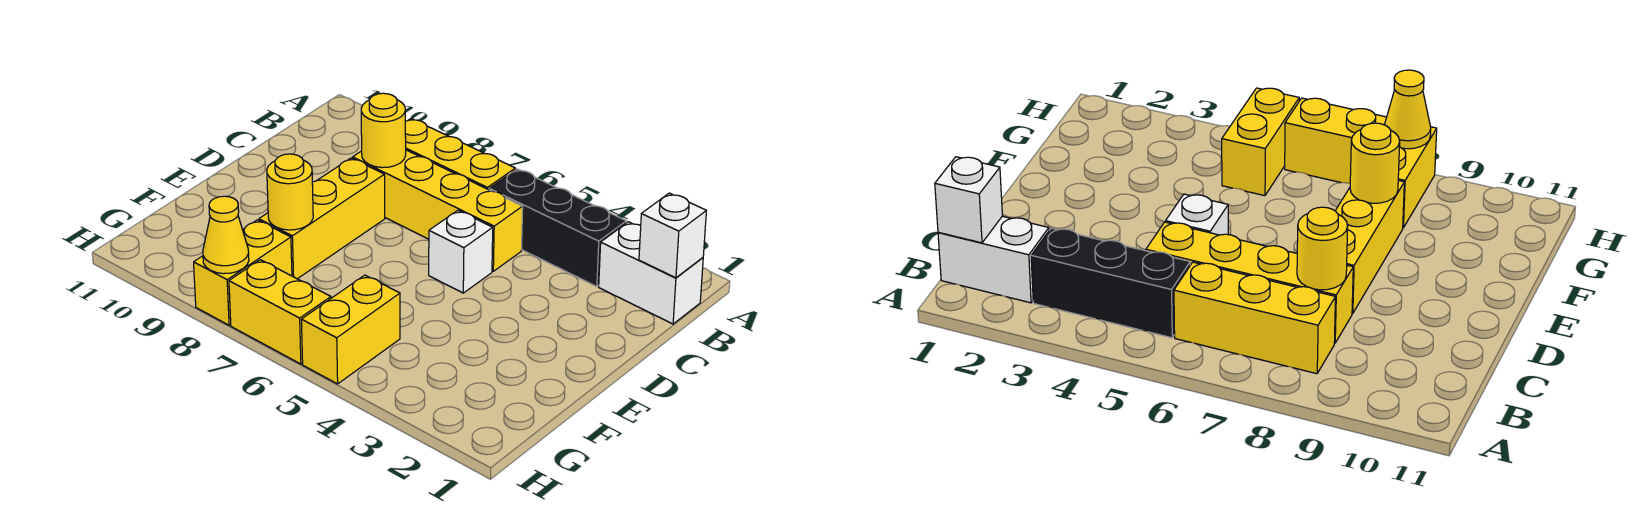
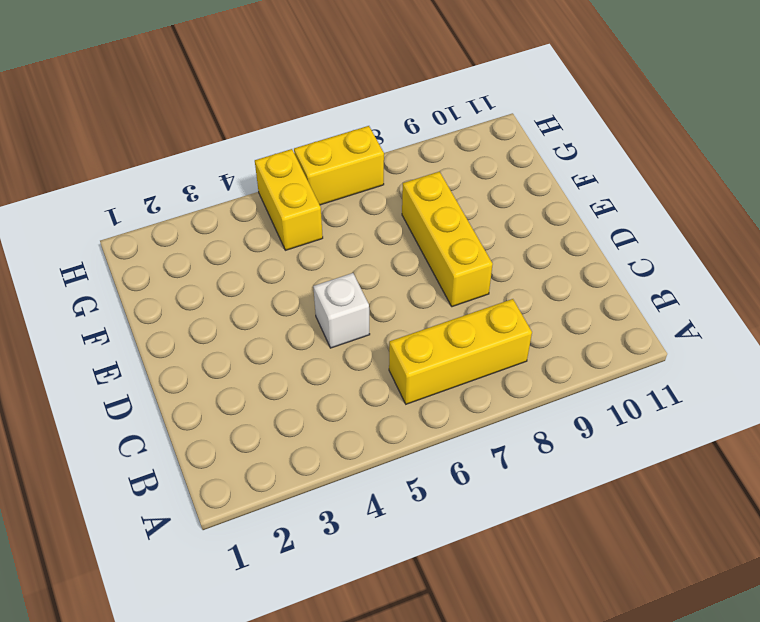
none -> white 1x2 brick [599,222,703,324]
none -> black 1x3 brick [489,169,626,286]
none -> yellow 1x4 brick [353,150,523,271]

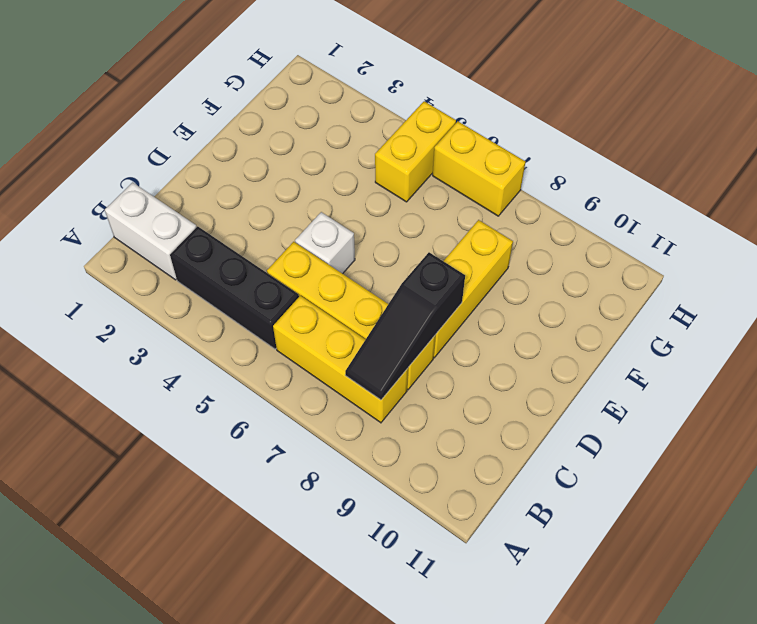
black 1x3 slope [345,252,465,400] -> yellow 1x1 round brick [361,93,406,168]
none -> yellow 1x2 brick [194,220,292,325]
none -> white 1x1 brick [639,193,706,278]
none -> yellow 1x1 round brick [267,154,313,230]

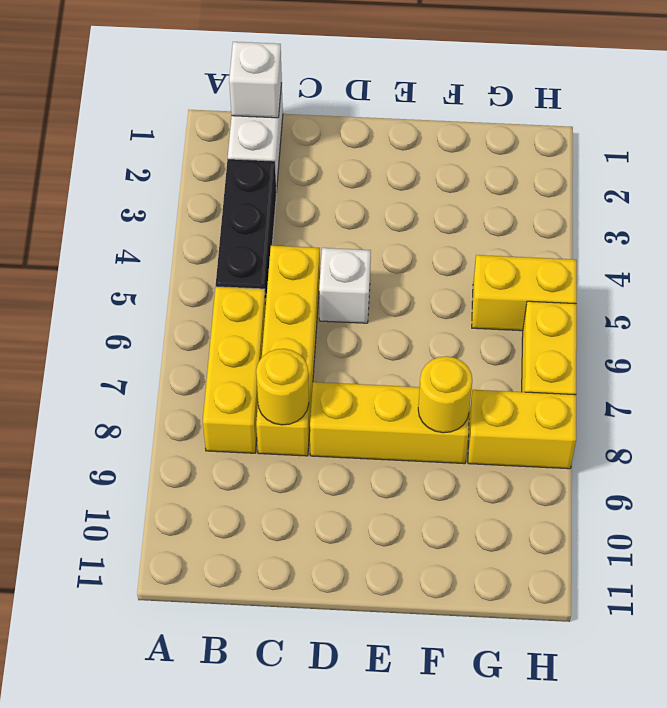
none -> yellow 1x1 cone [203,196,249,274]

